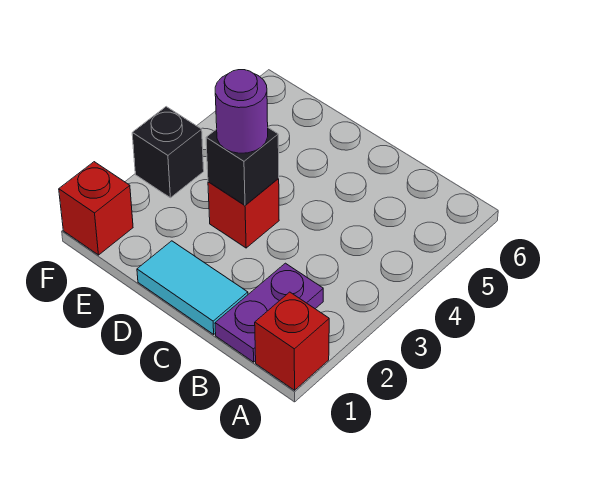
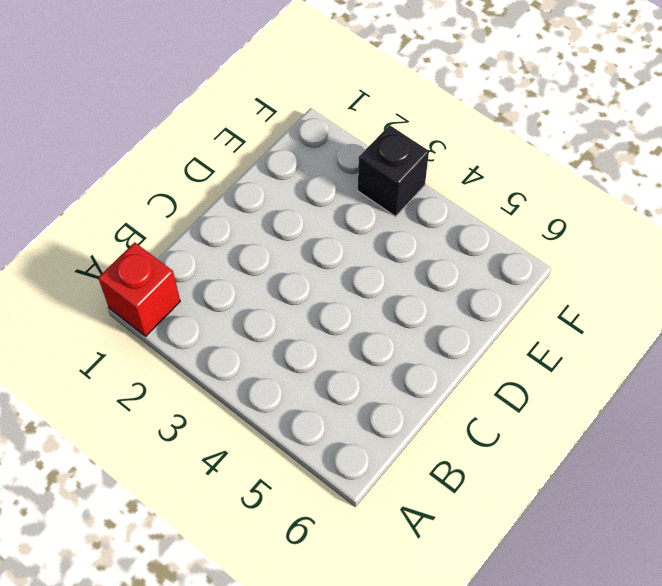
none -> purple 1x2 plate [215,263,323,362]
none -> cyan 1x2 tile [137,241,248,334]

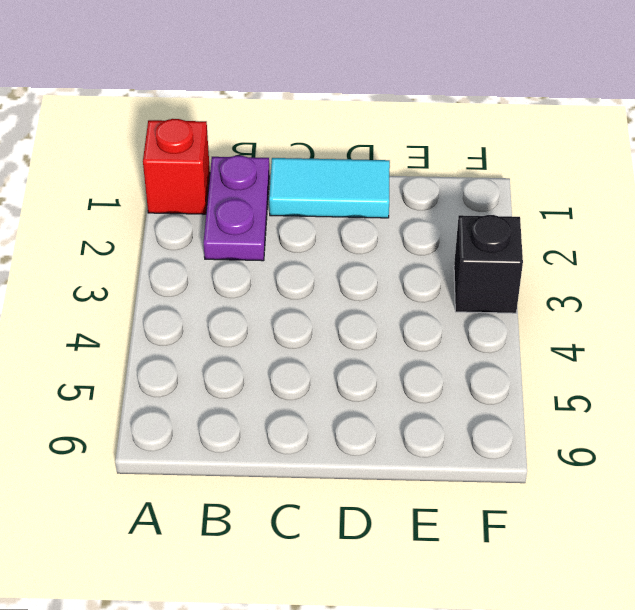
none -> red 1x1 brick [208,179,279,248]
none -> red 1x1 brick [59,162,133,255]

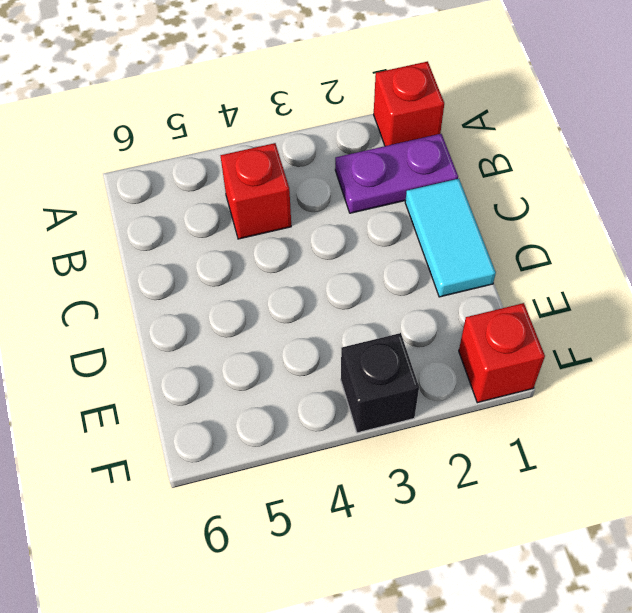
red 1x1 brick [220,143,291,239] -> red 1x1 brick moved to [208,179,279,248]
none -> black 1x1 brick [206,128,279,205]
none -> purple 1x1 round brick [215,70,268,153]

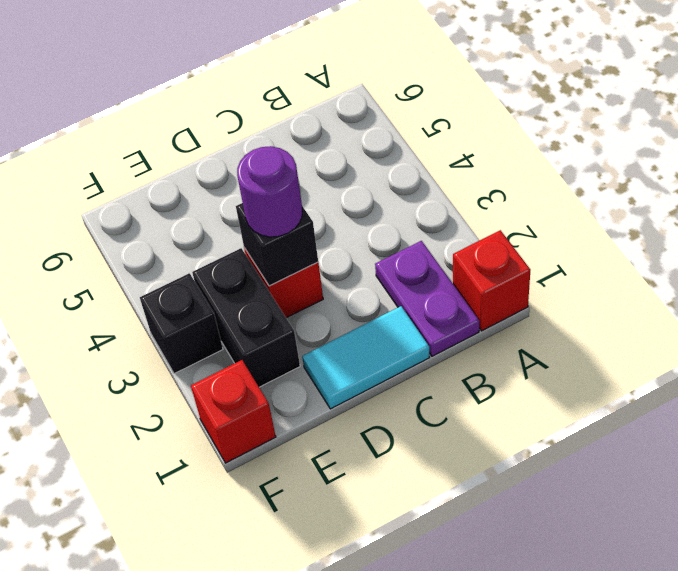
black 1x2 brick [192,248,300,387] -> none

